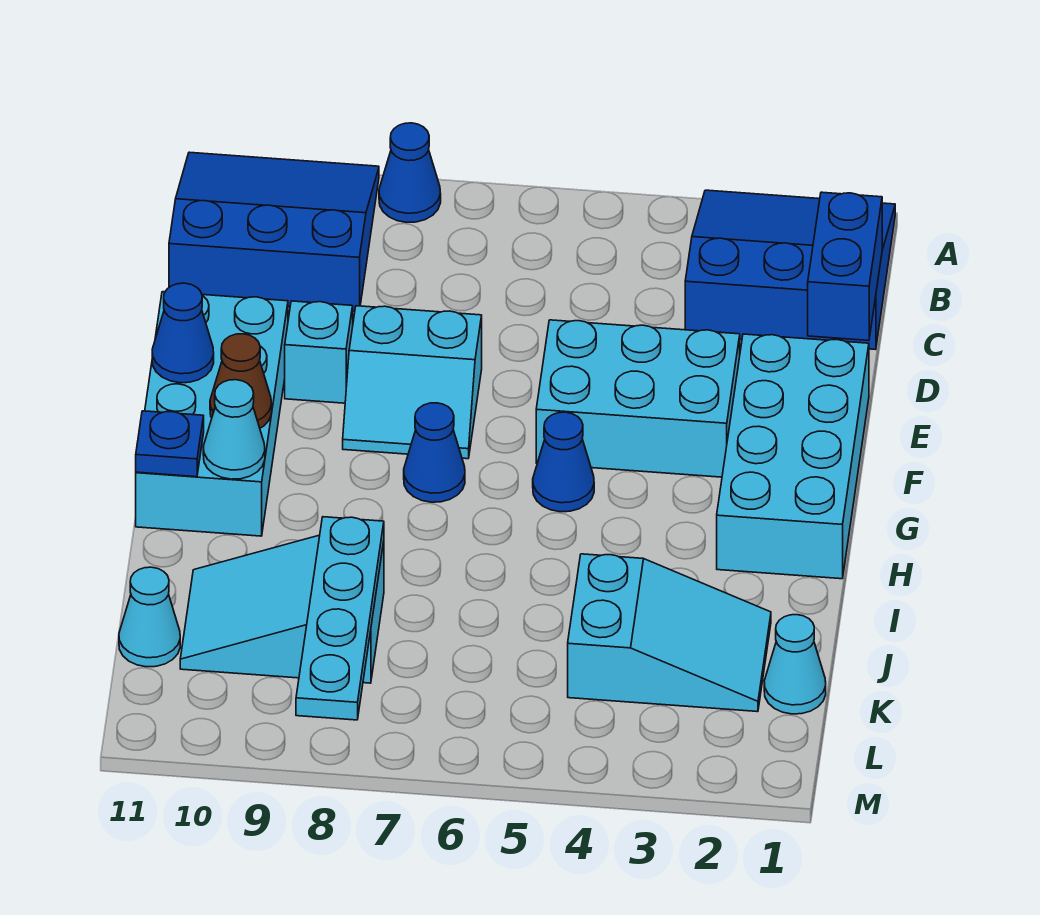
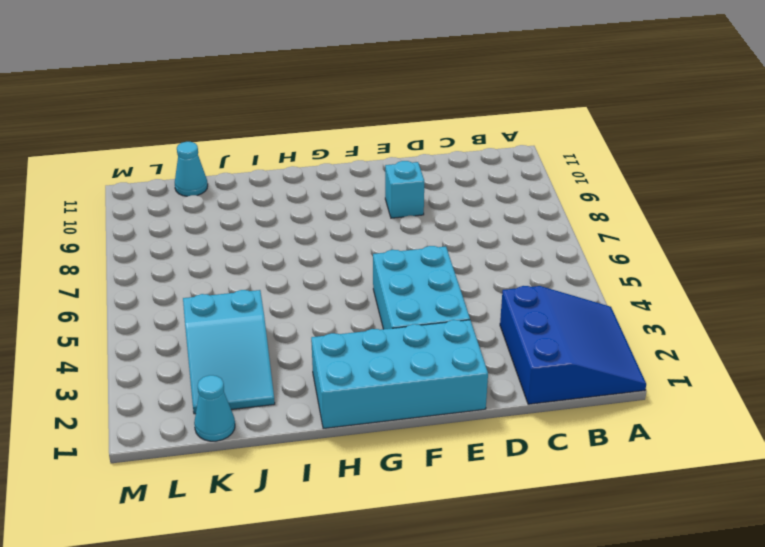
none -> blue 1x1 cone [379,123,441,222]
none -> blue 3x3 slope [169,152,379,311]
none -> cyan 2x2 slope [343,306,482,459]

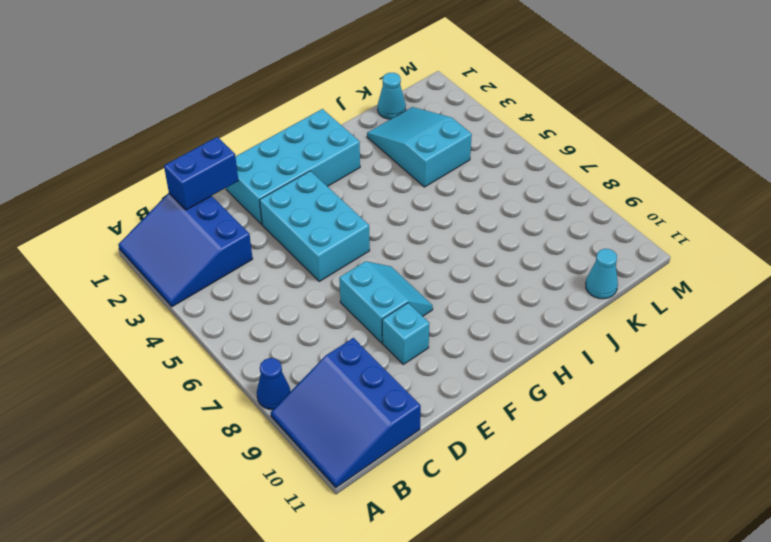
none -> cyan 2x4 brick [136,292,288,536]
none -> blue 1x1 cone [533,412,594,512]
none -> blue 1x1 cone [404,403,465,502]

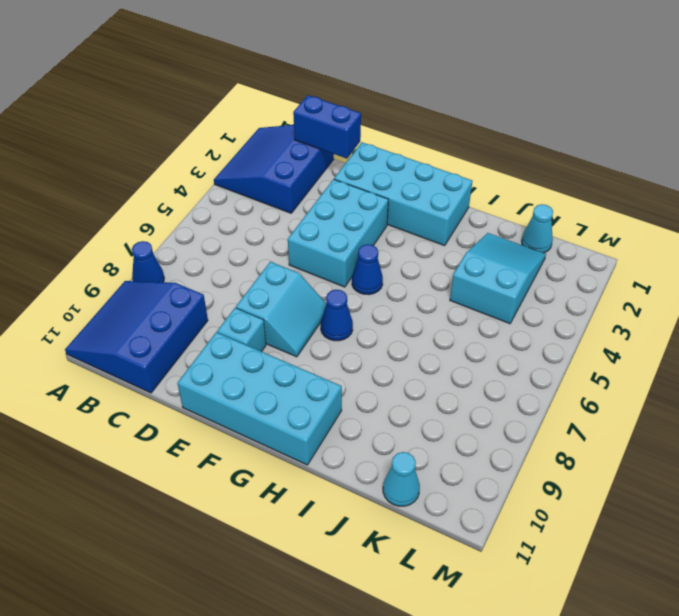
none -> cyan 2x3 slope [180,535,384,683]
none -> blue 1x1 cone [152,283,214,383]
none -> brown 1x1 cone [210,334,272,428]

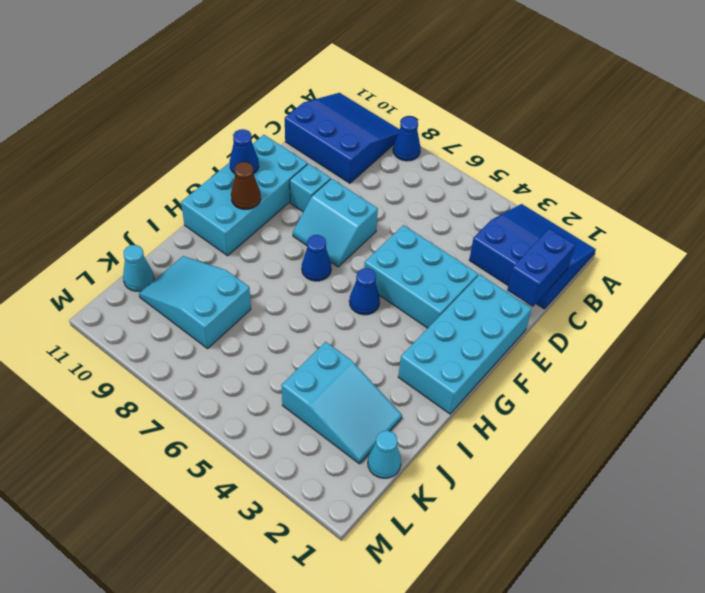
none -> cyan 1x1 cone [203,380,265,479]
none -> blue 1x1 plate [136,411,204,477]
none -> cyan 1x4 plate [296,517,384,720]

